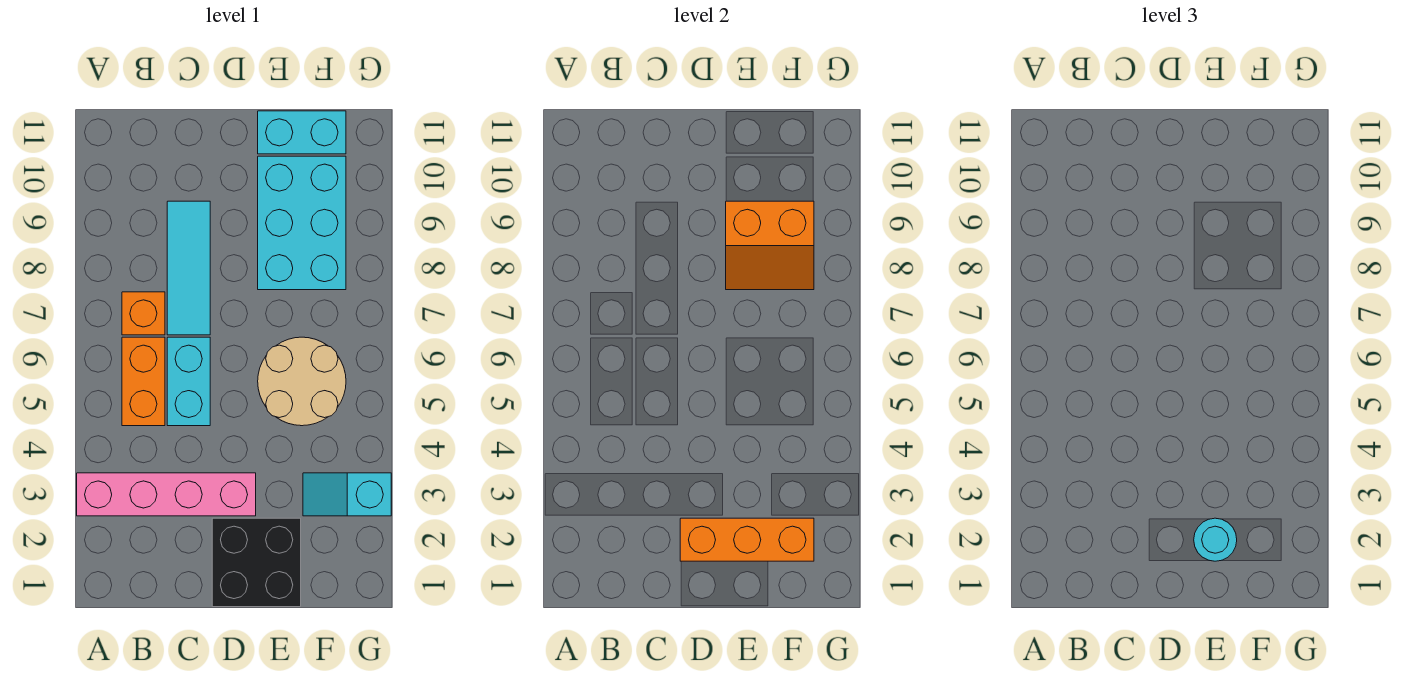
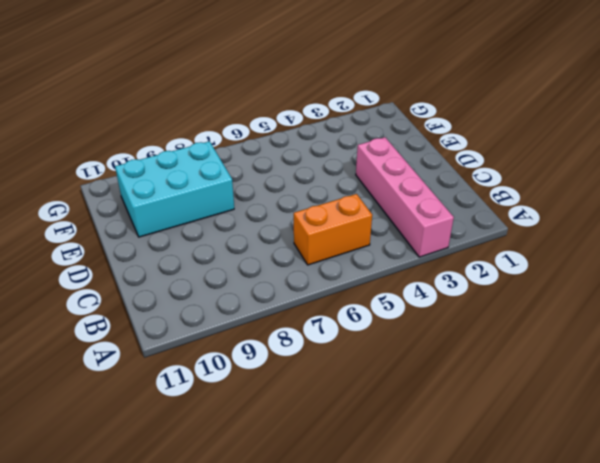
none -> orange 1x1 brick [122,292,165,335]
none -> cyan 1x2 brick [167,337,210,426]
none -> cyan 1x3 tile [167,201,210,335]

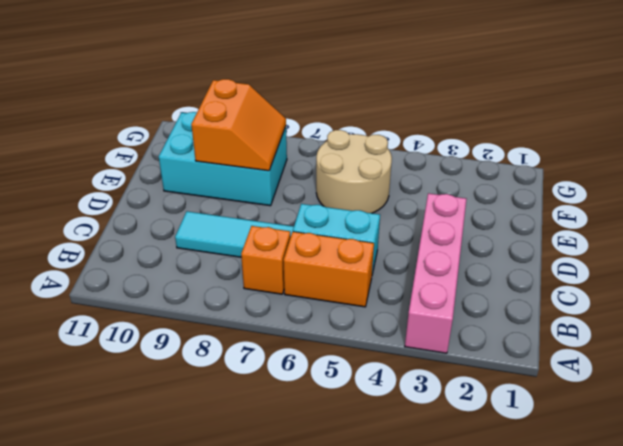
none -> black 2x2 brick [212,518,301,607]
none -> cyan 1x2 brick [258,111,346,154]
none -> cyan 1x2 slope [303,473,391,516]

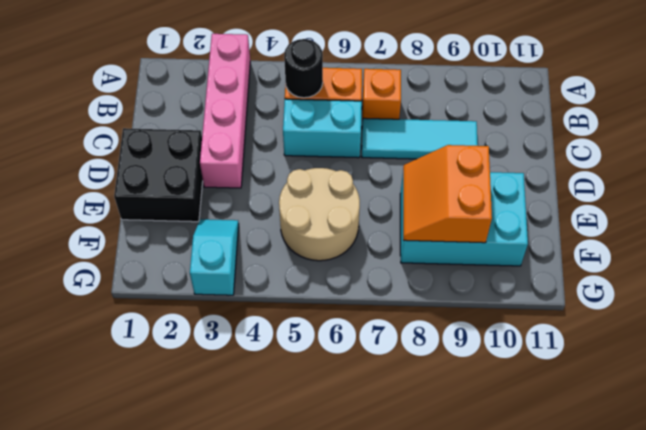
black 1x1 round brick [284,39,323,98] -> none
none -> cyan 1x2 brick [258,111,346,154]
none -> orange 1x3 brick [680,518,814,561]
none -> cyan 1x1 round brick [1194,518,1237,561]

